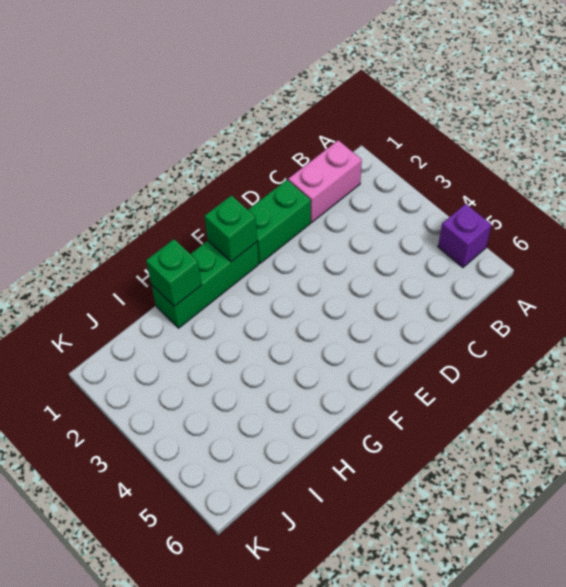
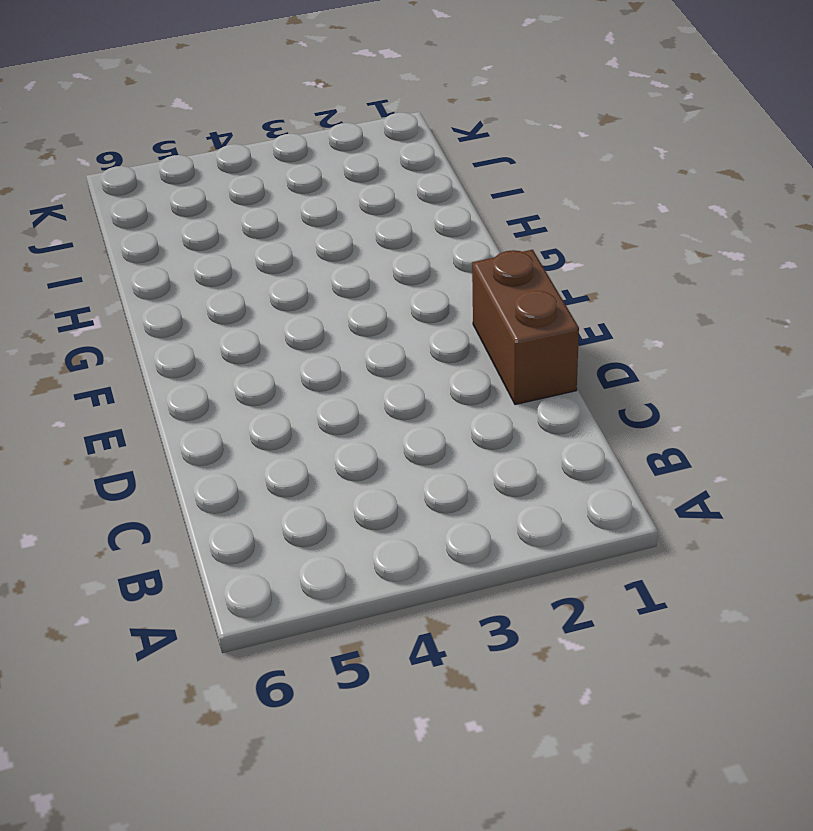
brown 1x2 brick [472,250,579,405] -> green 1x2 brick [248,180,311,263]
none -> purple 1x1 brick [438,204,491,267]
none -> pink 1x2 brick [288,140,362,222]

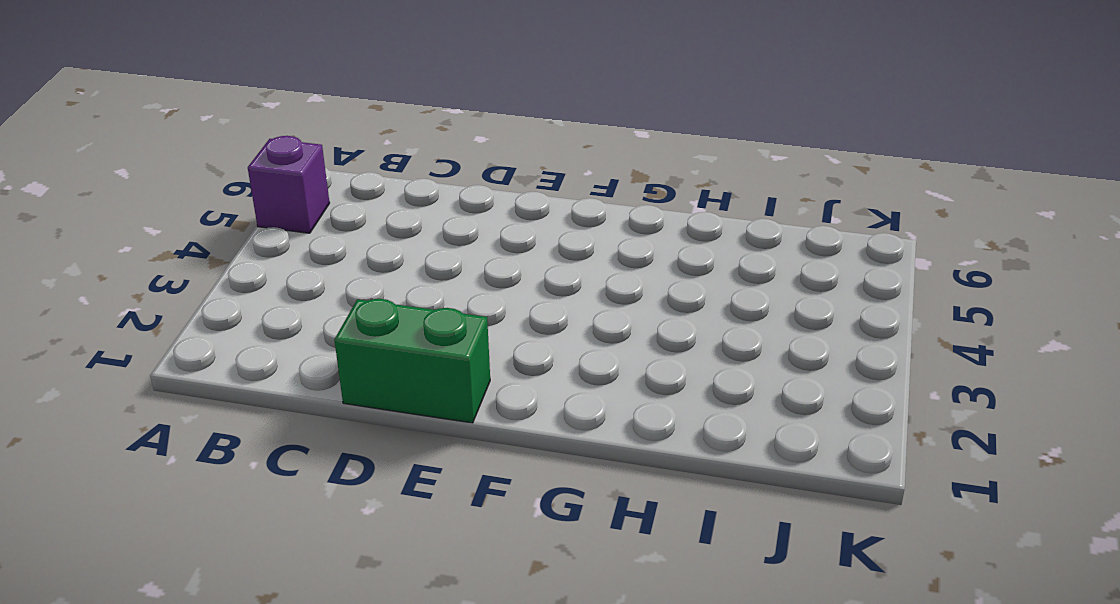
none -> pink 1x2 brick [288,140,362,222]
none -> green 1x3 brick [152,241,259,328]

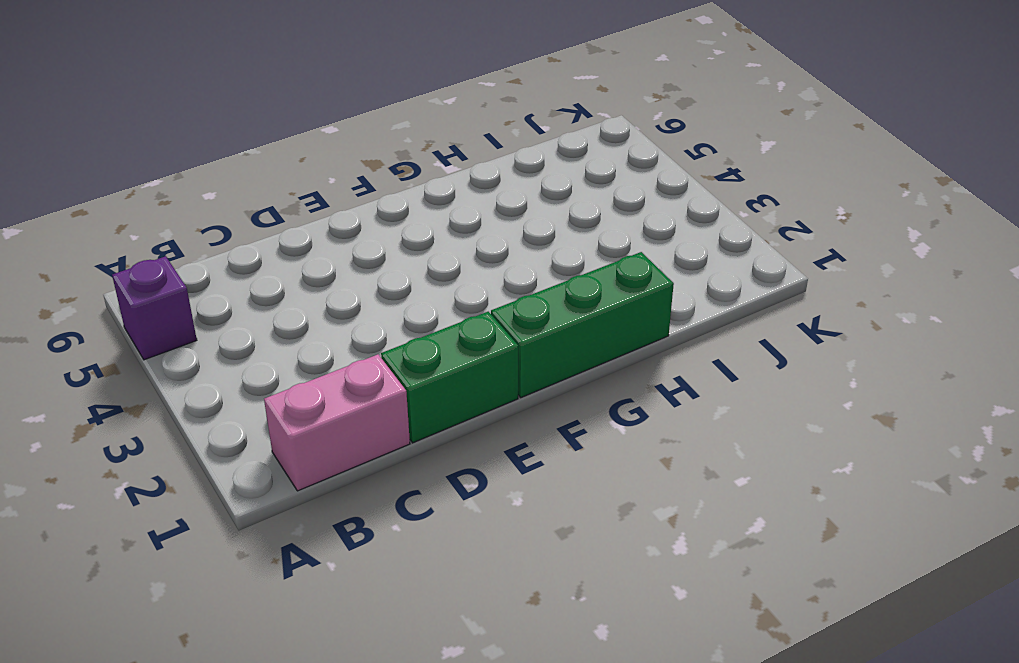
none -> green 1x1 brick [205,195,257,262]
none -> green 1x1 brick [146,239,202,306]

